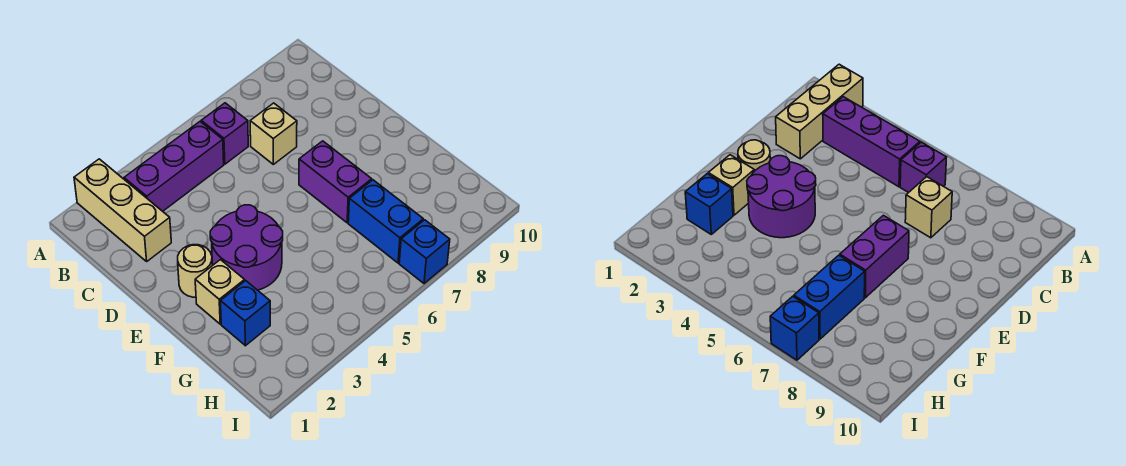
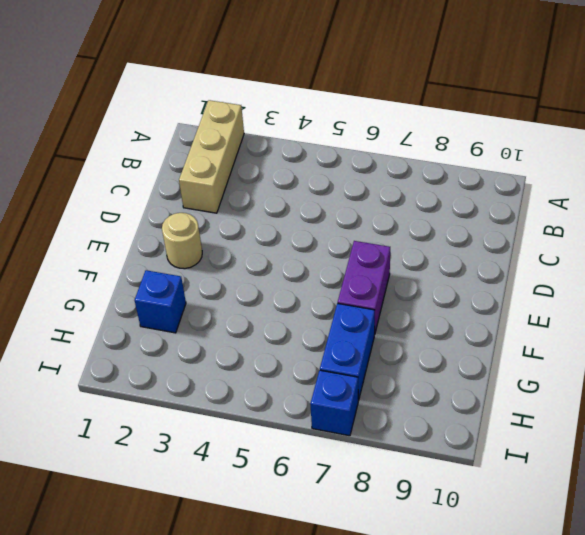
none -> purple 1x3 brick [124,122,224,211]
none -> purple 1x1 brick [201,103,248,164]

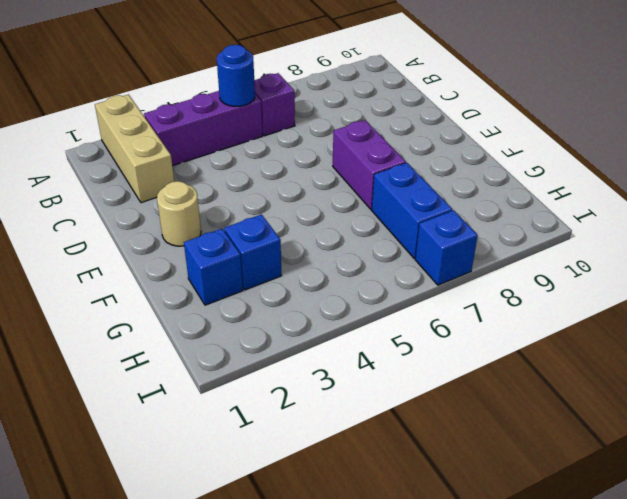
blue 1x1 round brick [217,45,255,107] -> none
blue 1x1 brick [224,215,282,290] -> none
none -> tan 1x1 brick [250,103,297,164]
none -> purple 2x2 round brick [210,205,283,290]

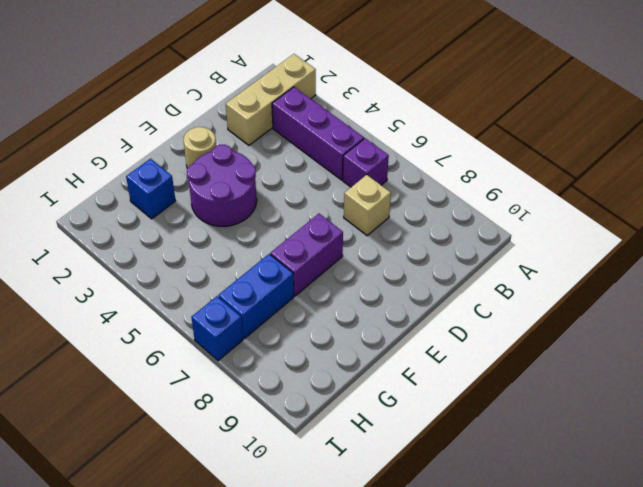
none -> tan 1x1 brick [195,260,245,324]

